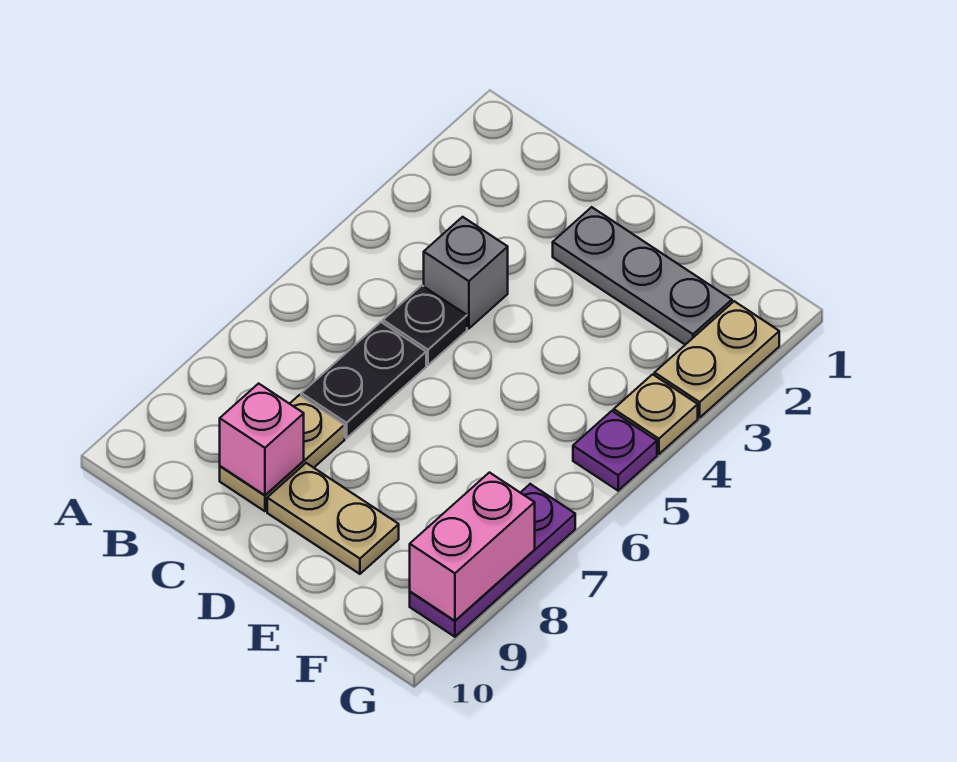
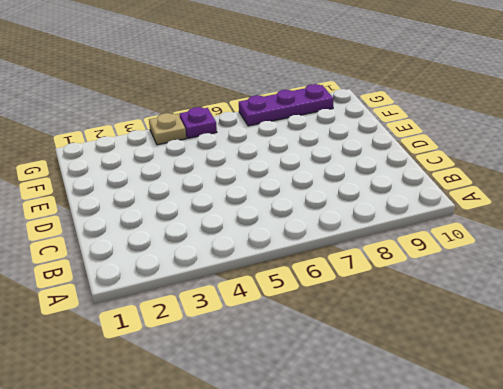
none -> grey 1x1 brick [424,217,508,329]
none -> black 1x1 plate [383,285,467,365]
none -> black 1x2 plate [301,322,426,438]

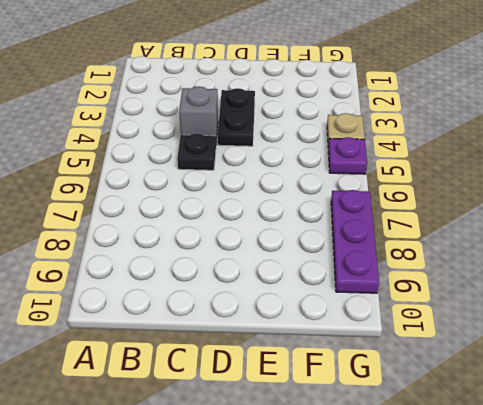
black 1x2 plate [218,88,255,146] -> black 1x2 plate moved to [301,322,426,438]
none -> tan 1x2 plate [220,395,345,511]
none -> grey 1x3 plate [553,207,732,345]
none -> tan 1x2 plate [267,463,399,574]

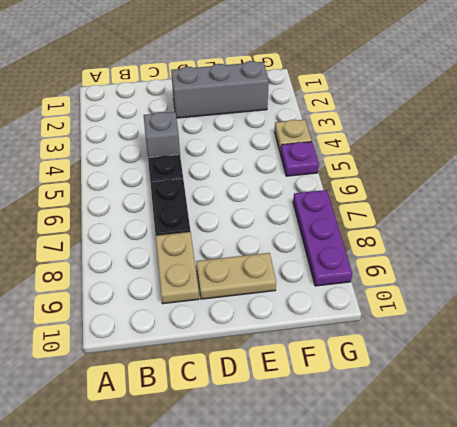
grey 1x3 brick [171,61,269,118] -> grey 1x3 plate [553,207,732,345]
none -> tan 1x2 plate [655,301,779,417]
none -> pink 1x1 brick [220,384,304,495]
none -> pink 1x2 brick [410,473,535,621]

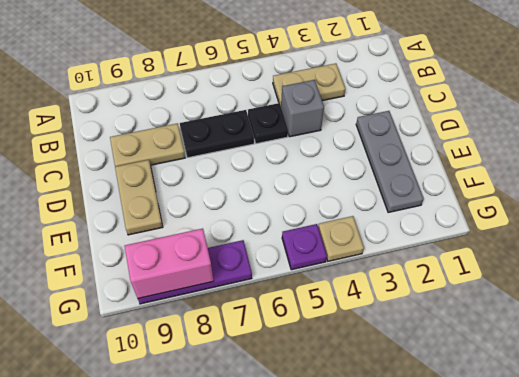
tan 1x2 plate [273,63,345,105] -> tan 1x2 plate moved to [655,301,779,417]
none -> pink 1x1 brick [220,384,304,495]

